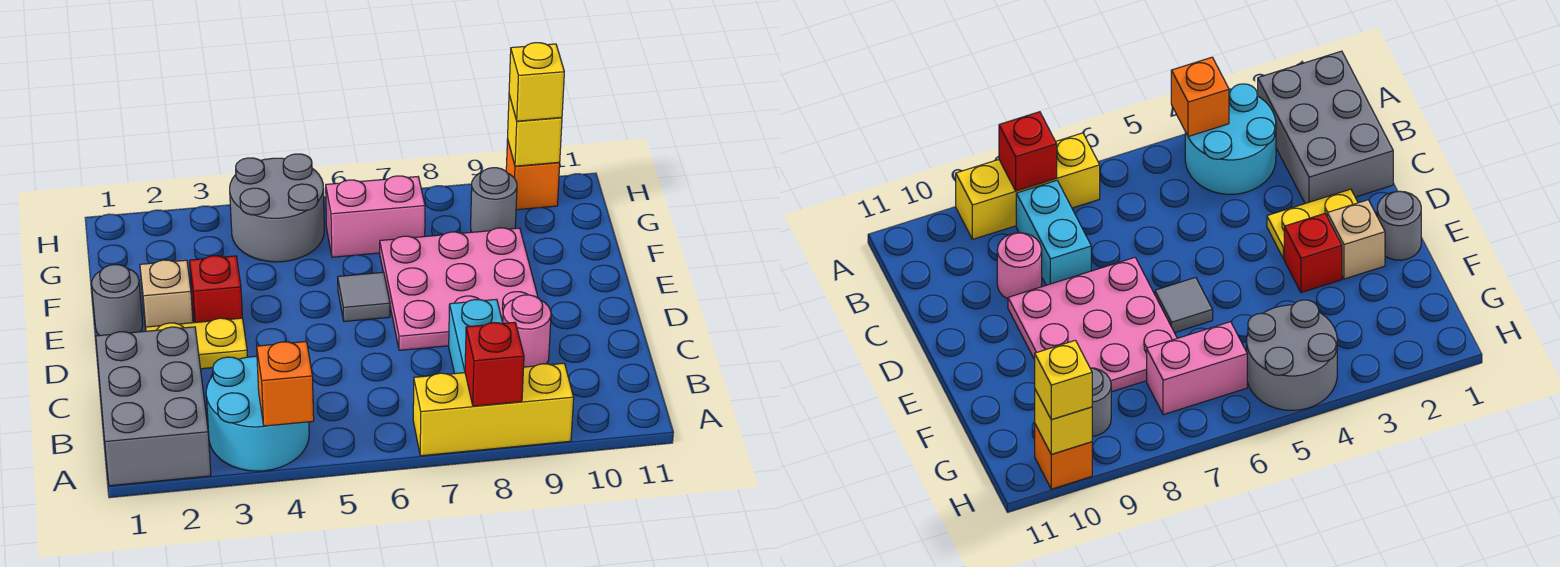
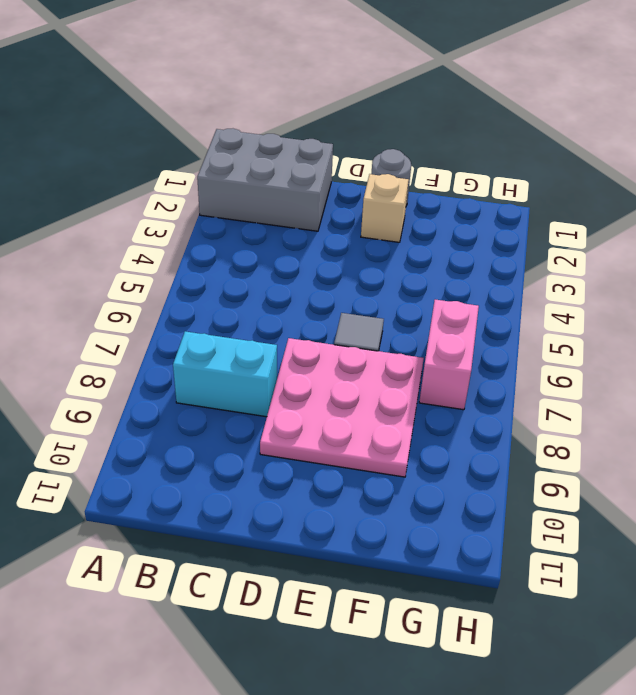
none -> cyan 2x2 round brick [206,356,309,471]
none -> yellow 1x3 brick [413,363,574,456]
none -> pink 1x1 round brick [503,295,551,367]

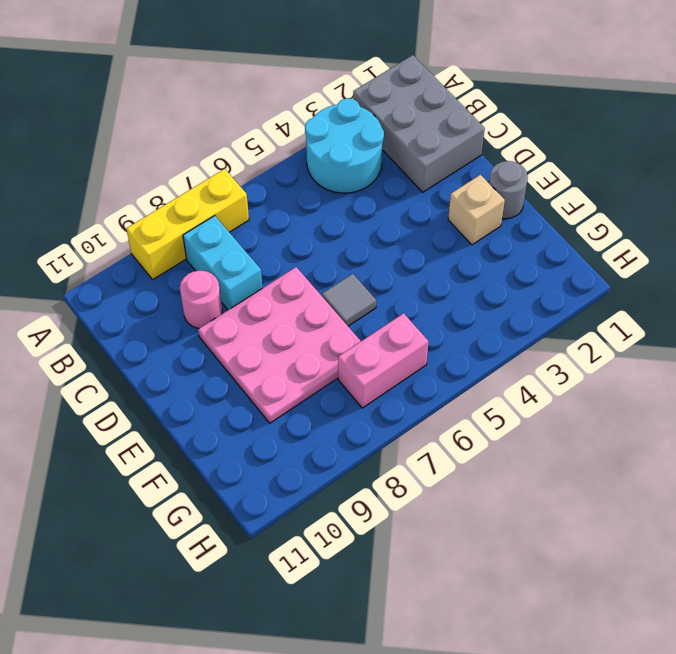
none -> yellow 1x2 plate [146,318,247,369]
none -> red 1x1 brick [190,256,242,322]
none -> grey 2x2 round brick [230,154,324,262]

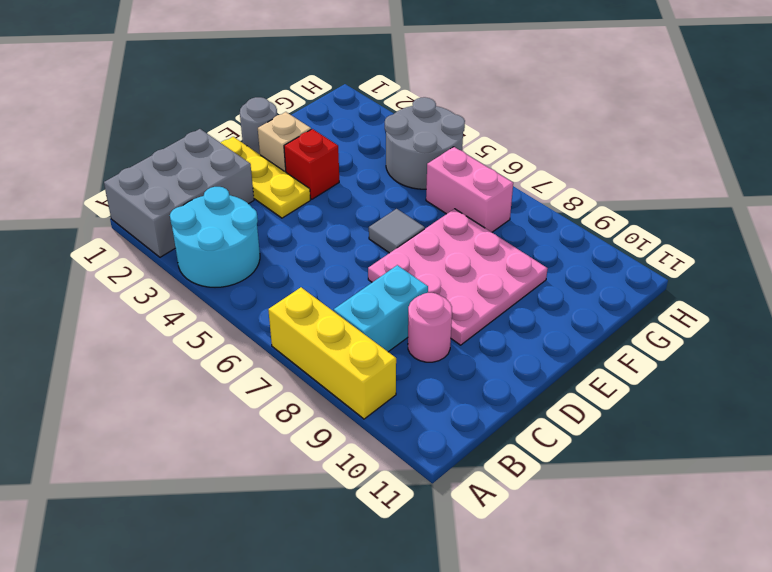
yellow 1x3 plate [221,137,310,218] -> yellow 1x2 plate [146,318,247,369]
none -> grey 1x1 round brick [471,168,517,232]
none -> orange 1x1 brick [506,139,560,210]
none -> orange 1x1 brick [257,342,314,426]

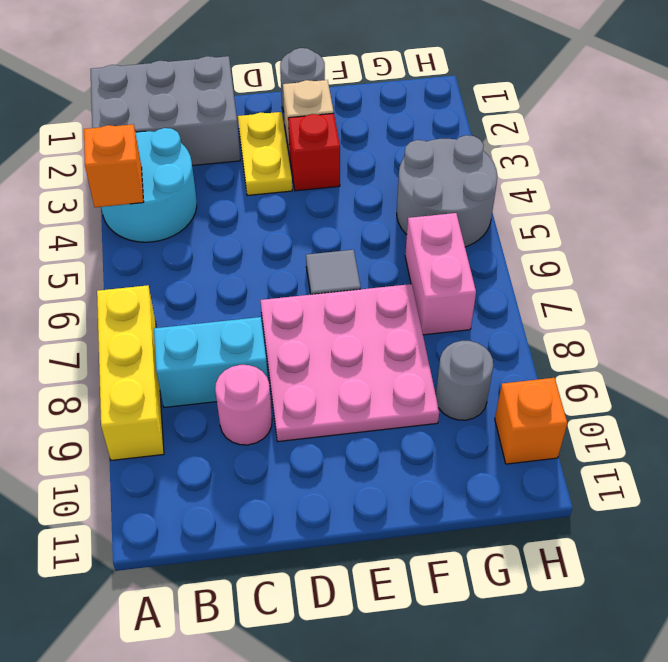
none -> red 1x1 brick [465,322,524,406]
none -> yellow 1x1 brick [508,95,562,166]
none -> yellow 1x1 brick [509,43,564,121]

